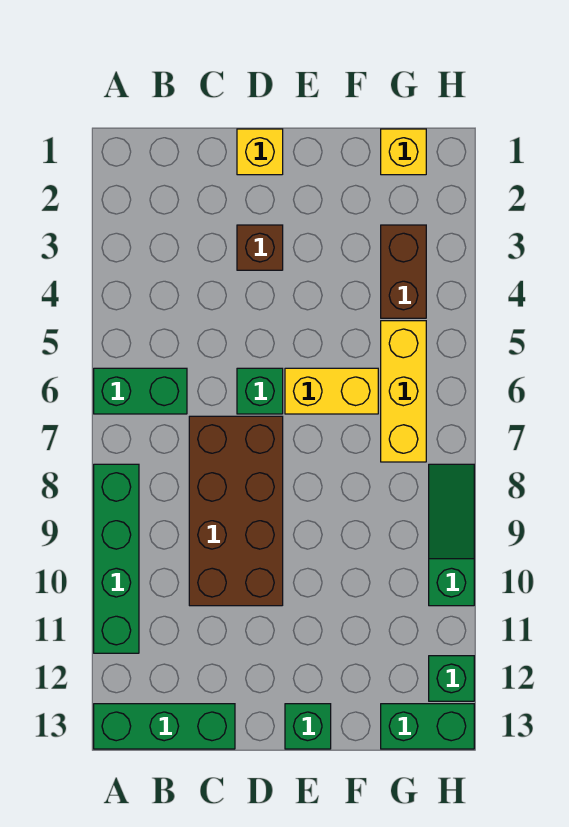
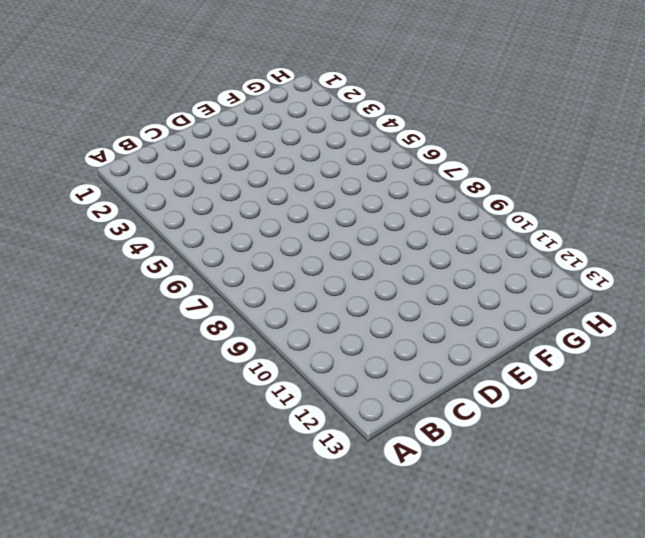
none -> green 1x2 brick [94,368,187,414]
none -> green 1x4 brick [94,464,139,653]
none -> green 1x3 brick [94,704,235,749]

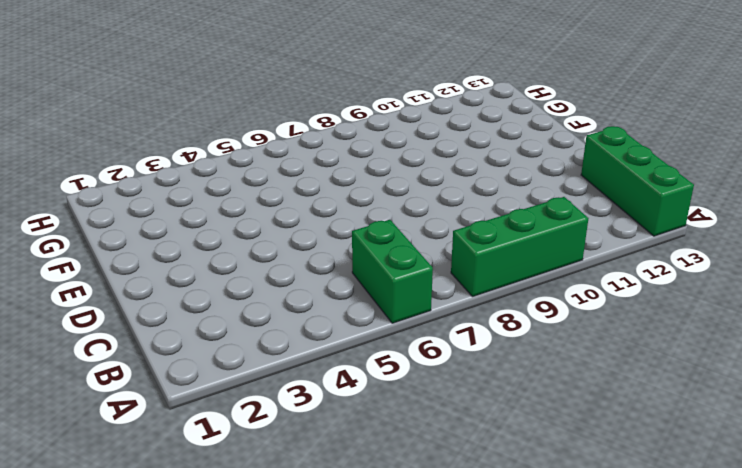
green 1x3 brick [451,197,588,296] -> green 1x4 brick [94,464,139,653]
none -> brown 2x4 brick [189,416,283,606]
none -> yellow 1x1 brick [237,129,283,175]
none -> brown 1x1 brick [237,225,283,270]

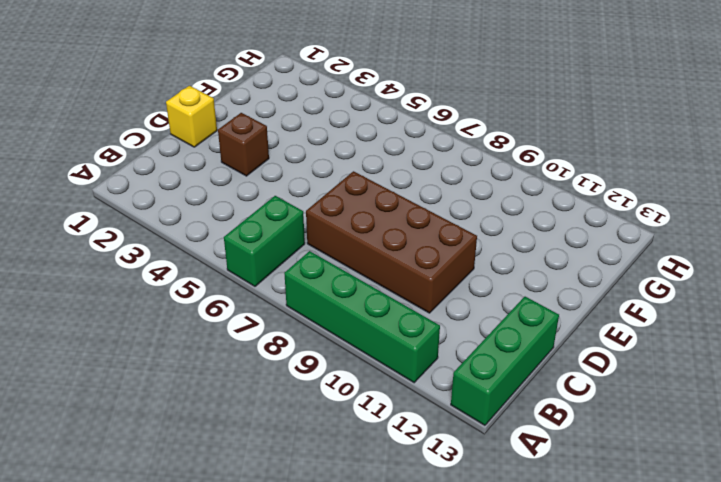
none -> green 1x1 brick [237,368,283,414]
none -> yellow 1x2 brick [285,368,378,414]
none -> green 1x1 brick [285,704,331,749]

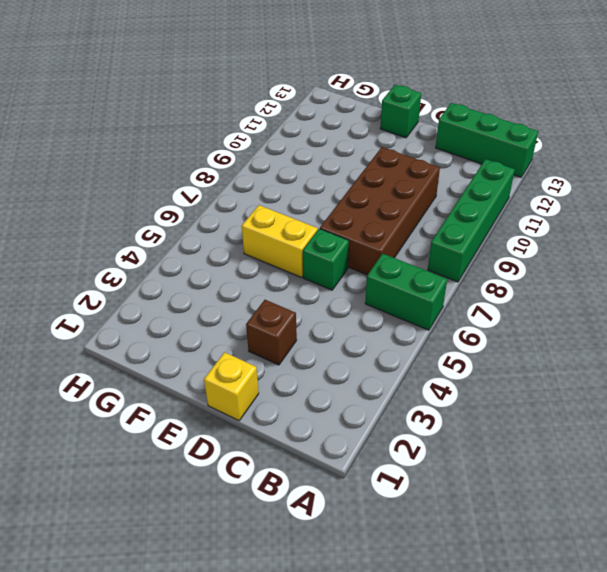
none -> yellow 1x1 brick [381,129,426,175]
none -> brown 1x2 brick [381,225,426,318]
none -> yellow 1x3 brick [381,321,426,462]

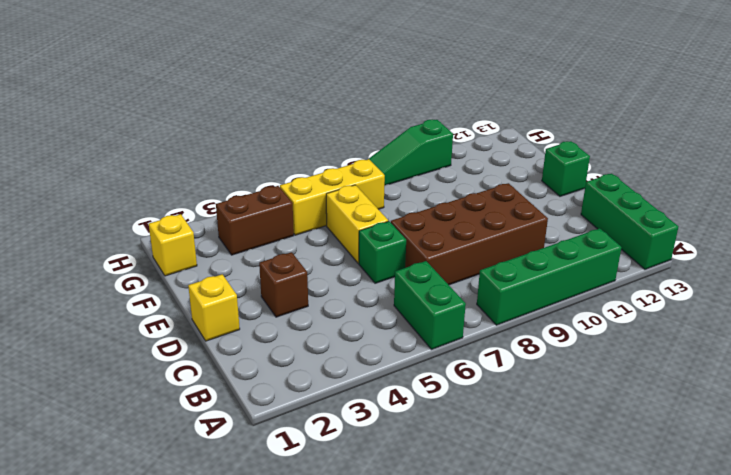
none -> green 1x2 brick [381,704,474,749]
none -> green 1x1 brick [429,656,474,701]

